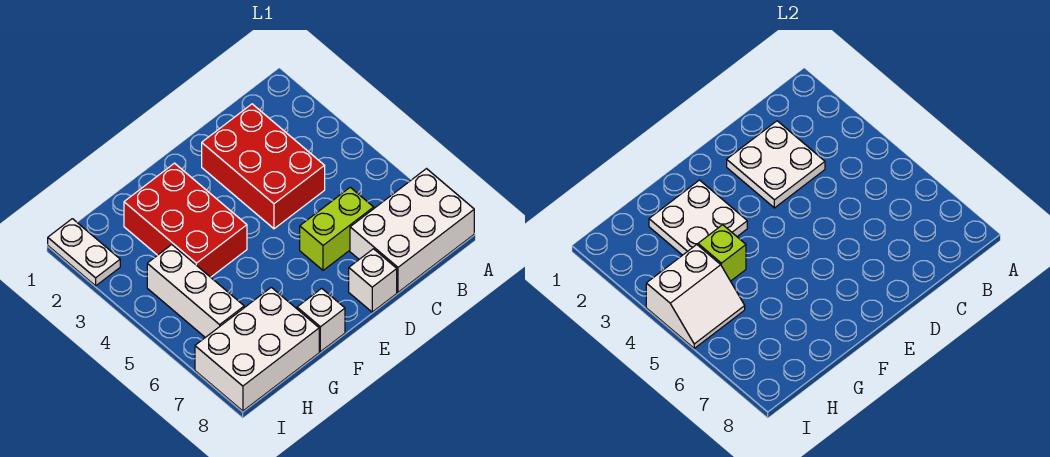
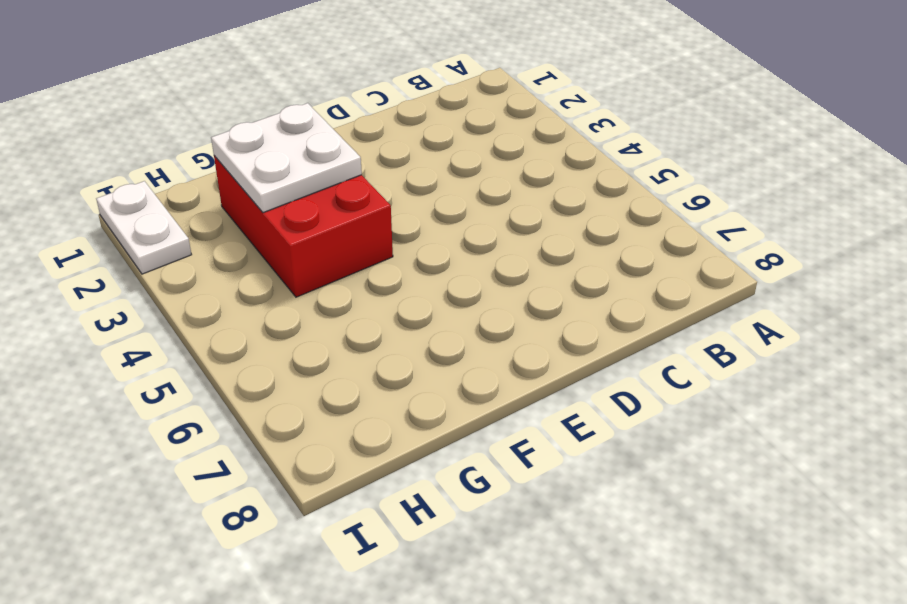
none -> white 2x3 brick [350,169,474,292]
none -> red 2x3 brick [202,104,325,229]
none -> lime 1x2 brick [300,187,374,270]

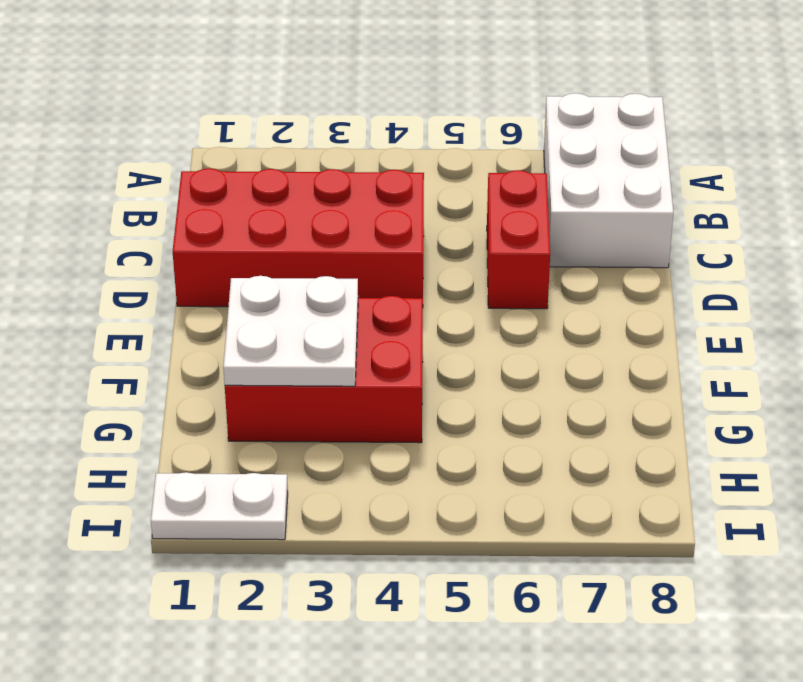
red 2x4 brick [173,168,424,307] -> red 2x3 brick [202,104,325,229]
red 1x2 brick [487,170,550,309] -> lime 1x2 brick [300,187,374,270]
none -> white 1x1 brick [349,249,397,312]
none -> white 1x1 brick [297,288,345,352]
none -> white 2x3 brick [195,287,319,411]

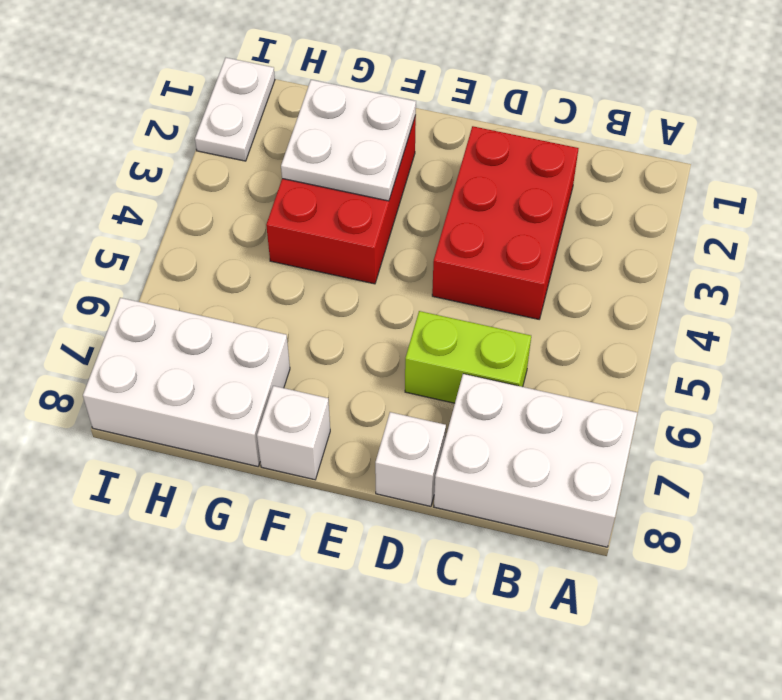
none -> white 1x3 brick [147,245,244,337]
none -> white 2x2 plate [727,121,825,208]
none -> lime 1x1 brick [698,225,746,281]

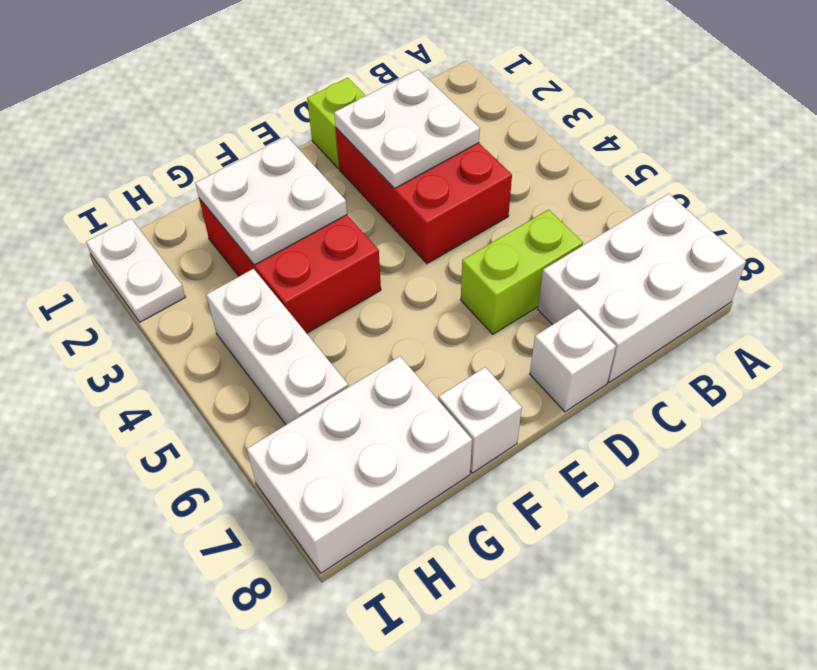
lime 1x1 brick [307,78,366,168] -> lime 1x1 brick moved to [698,225,746,281]
none -> white 2x2 slope [646,245,745,348]

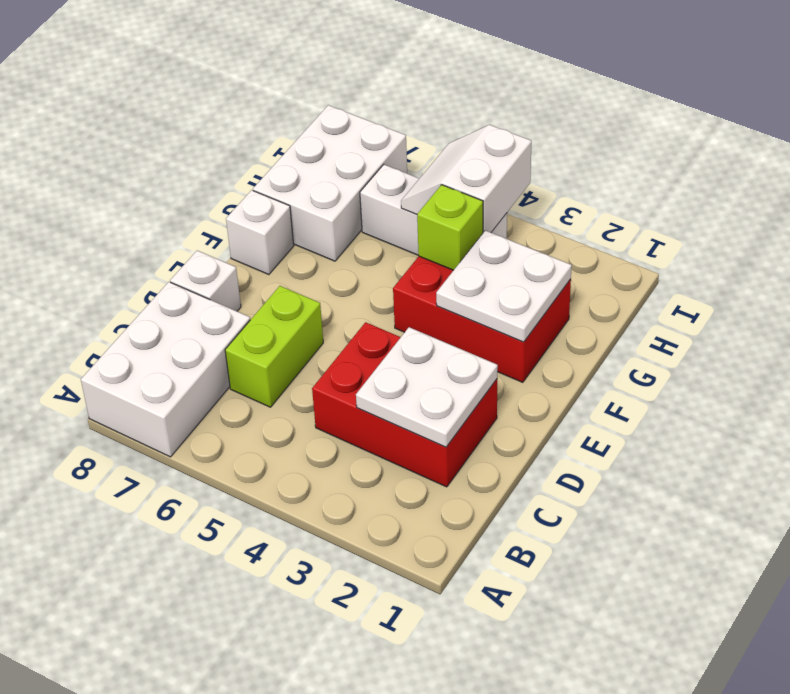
none -> white 1x2 plate [48,219,120,286]

